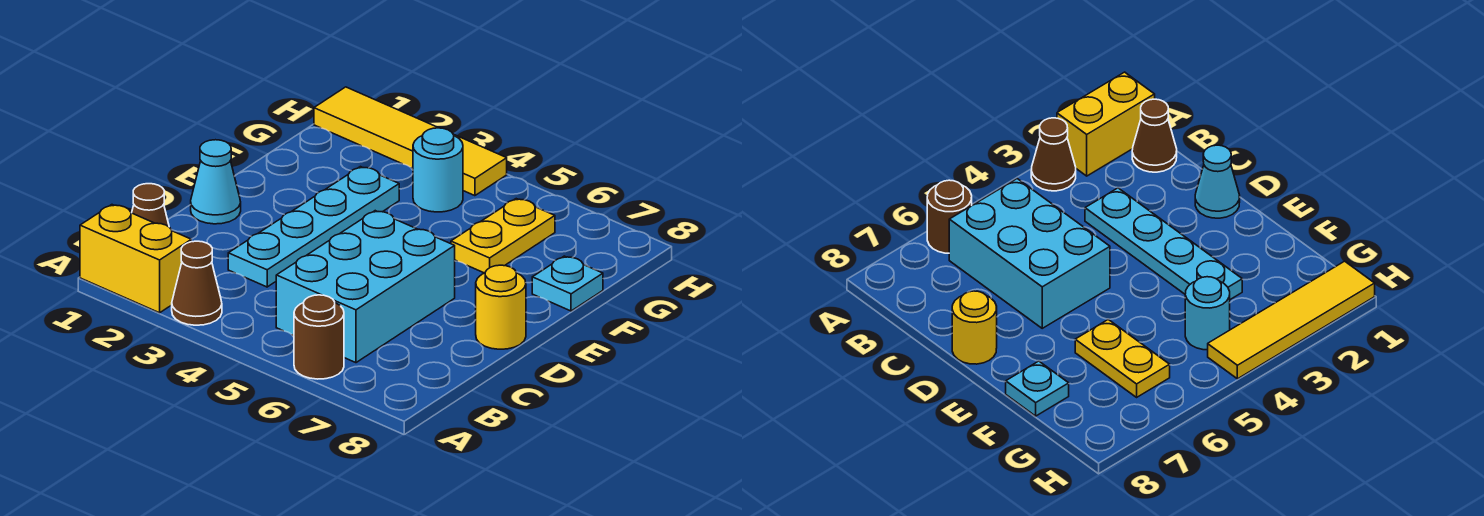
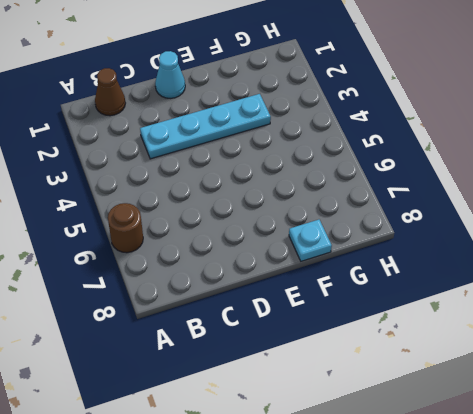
none -> yellow 1x2 brick [80,205,191,313]
none -> brown 1x1 cone [172,241,222,325]
none -> cyan 2x3 brick [276,211,455,363]

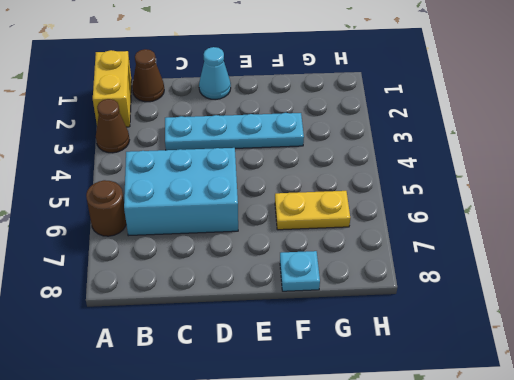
none -> yellow 1x1 round brick [476,265,526,349]
none -> cyan 1x1 round brick [413,128,463,212]
none -> yellow 1x4 tile [314,87,507,196]

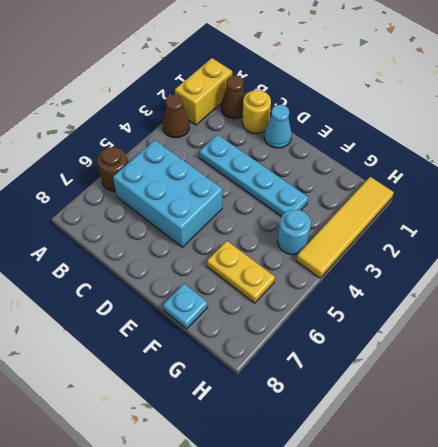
yellow 1x1 round brick [242,90,271,133] -> yellow 1x1 round brick moved to [476,265,526,349]

